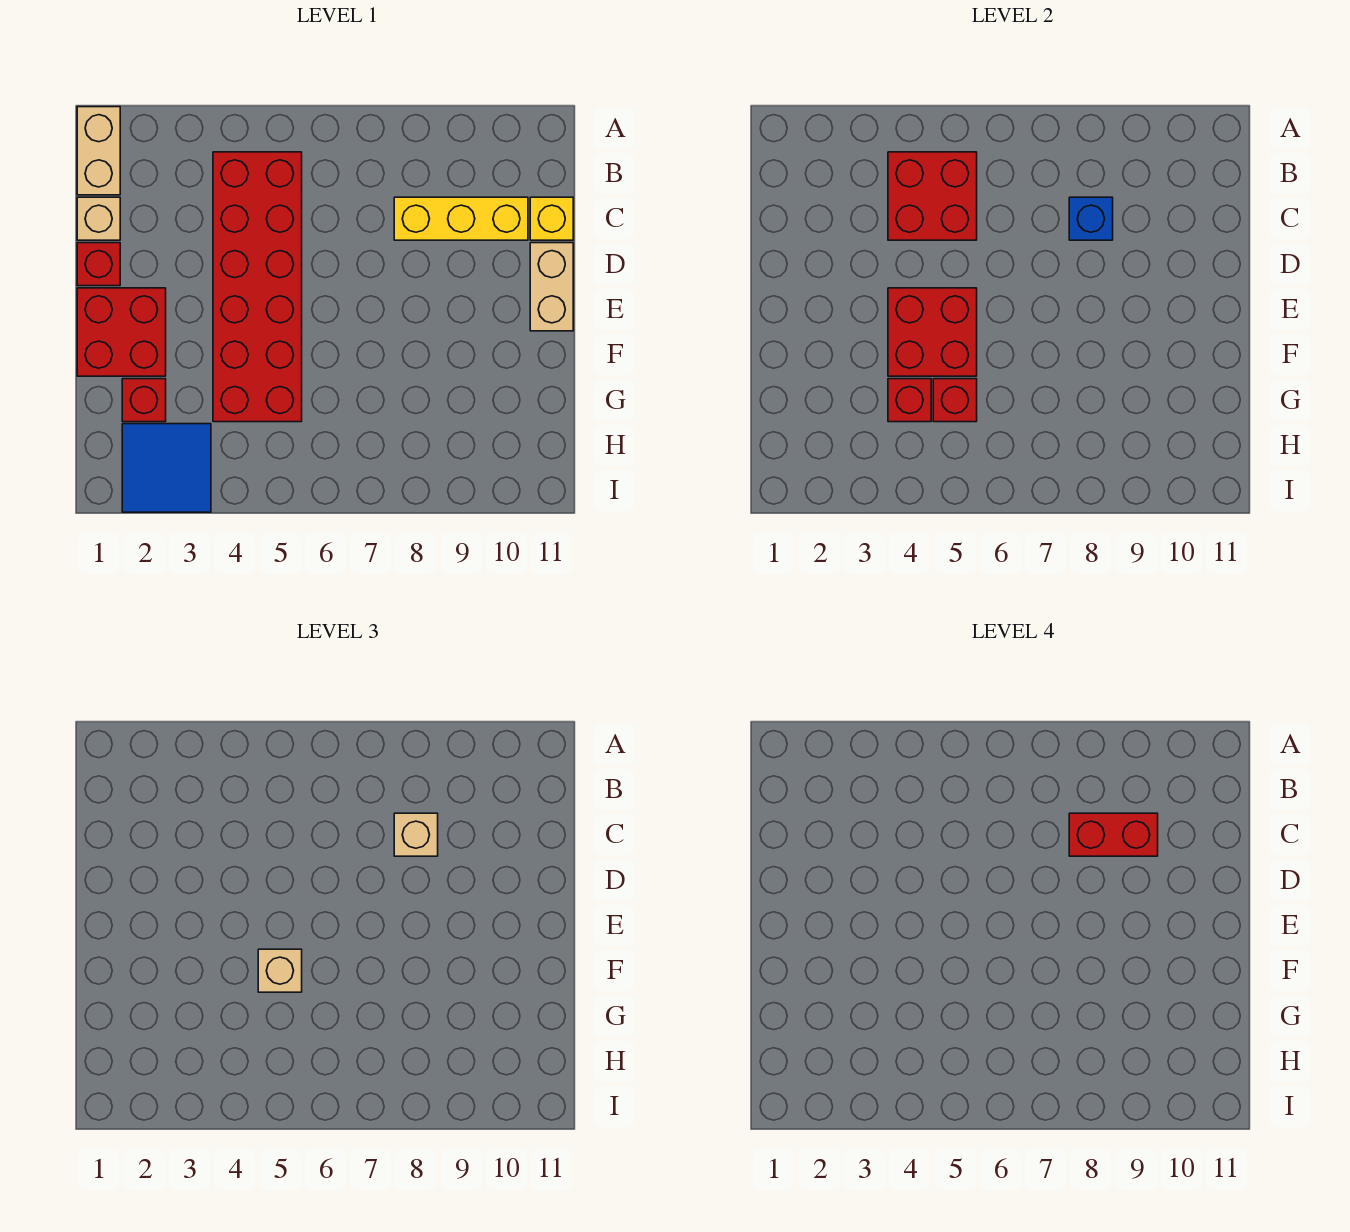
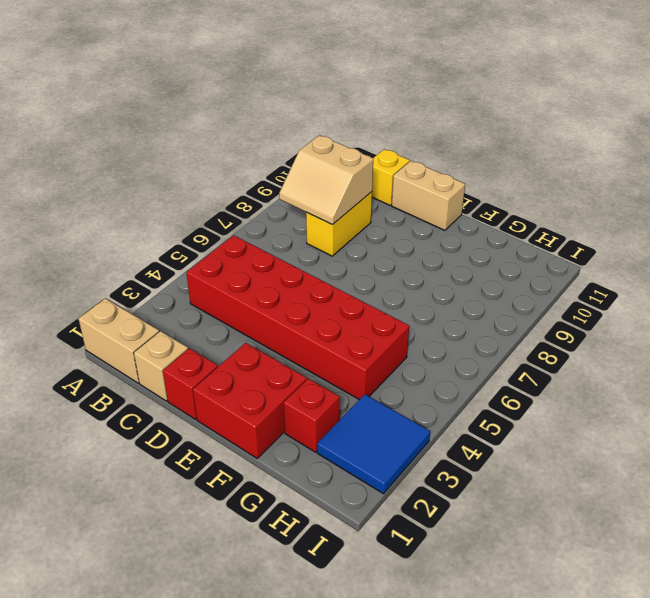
tan 2x2 slope [279,135,373,225] -> blue 1x1 brick [1069,197,1113,240]
yellow 1x2 brick [306,192,372,256] -> yellow 1x3 brick [394,197,528,240]
none -> red 2x2 brick [888,152,977,240]
none -> red 2x2 brick [888,288,977,376]
none -> red 1x1 brick [888,379,931,422]

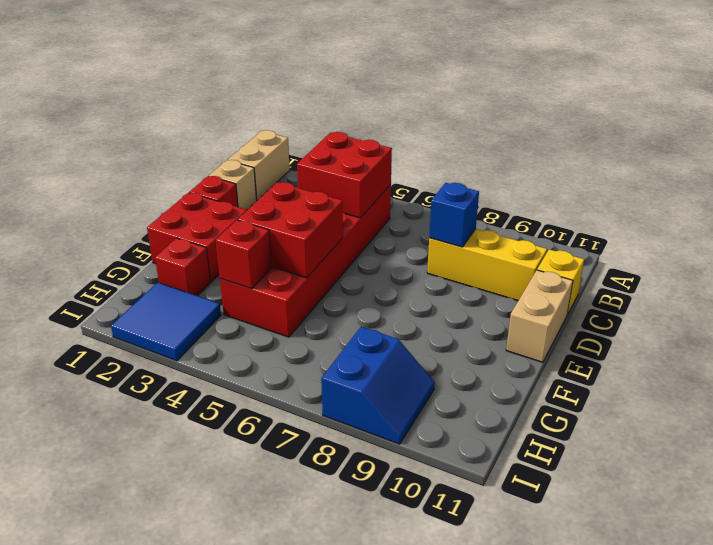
blue 2x2 slope [321,327,435,444] -> none
none -> red 1x1 brick [933,379,977,422]
none -> tan 1x1 brick [394,813,438,856]
none -> tan 1x1 brick [258,949,302,992]

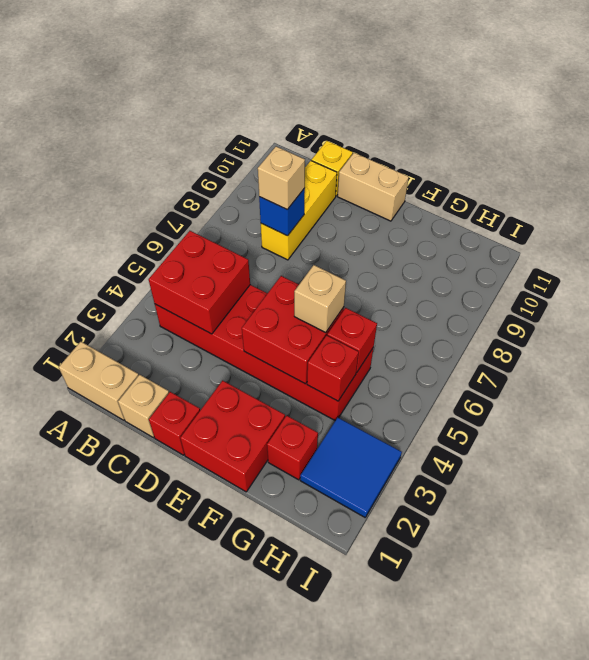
none -> red 1x2 brick [1069,813,1158,856]

